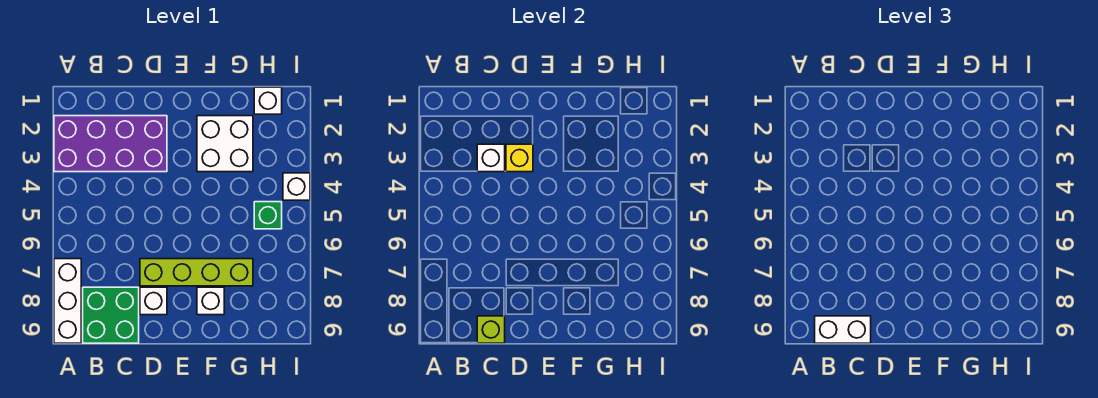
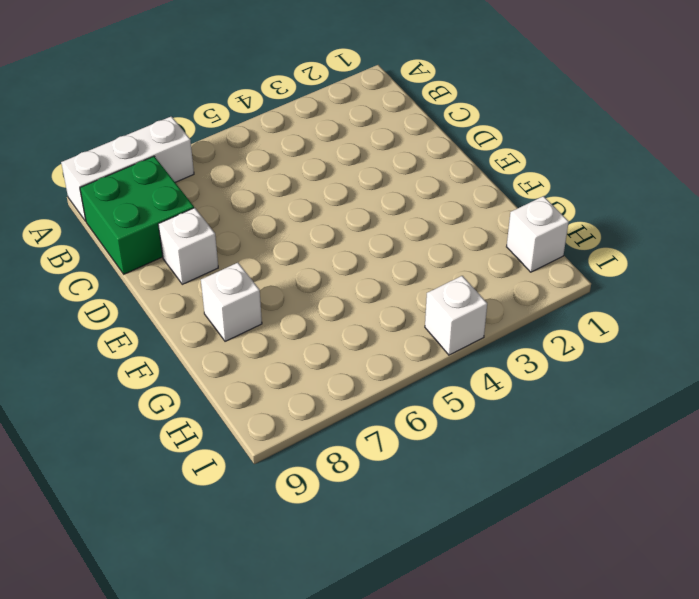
none -> purple 2x4 brick [54,116,167,172]
none -> lime 1x4 brick [140,259,253,286]
none -> white 2x2 brick [197,116,253,172]

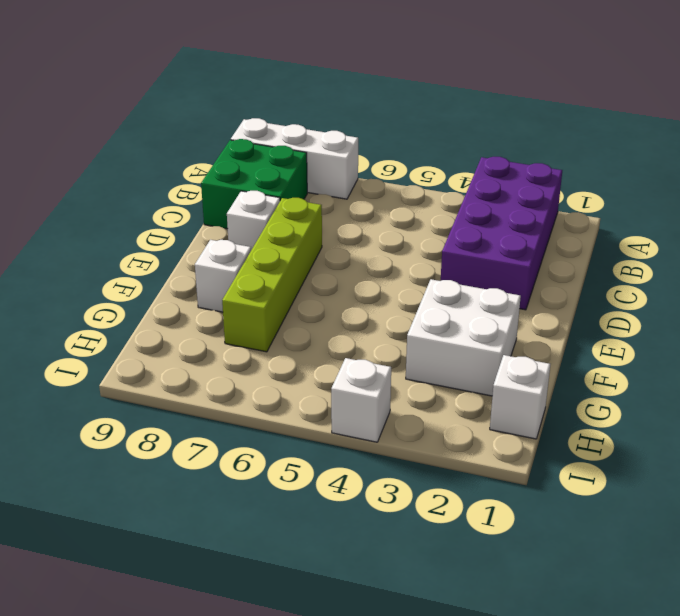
none -> green 1x1 brick [254,202,282,229]
none -> white 1x1 brick [477,144,505,172]
none -> lime 1x1 brick [477,316,505,343]

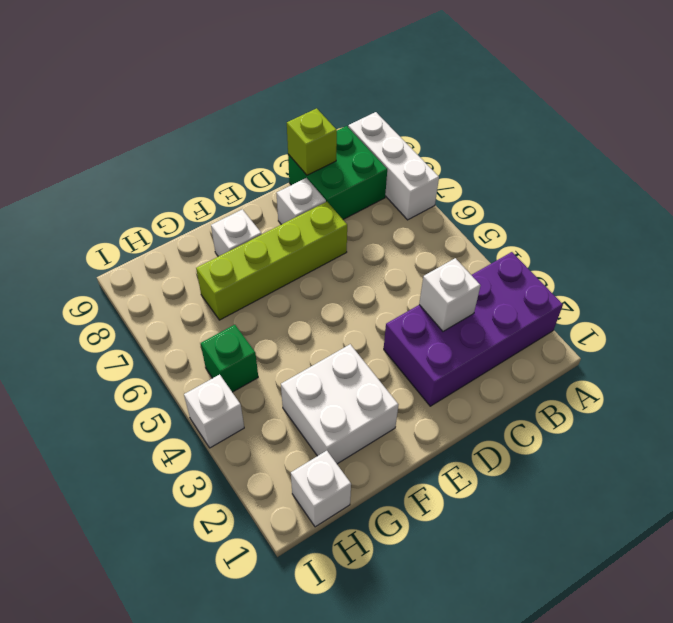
none -> yellow 1x1 brick [506,144,533,172]
none -> white 1x2 brick [815,316,871,343]

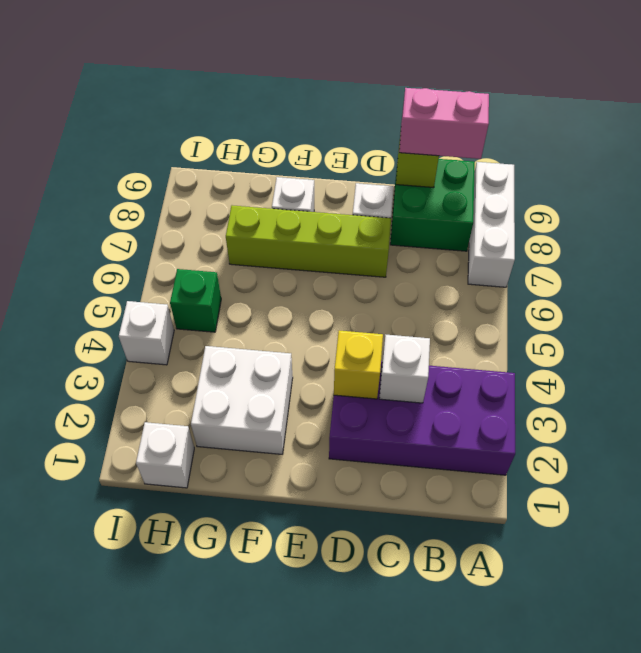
pink 1x2 brick [399,88,489,159] -> white 1x2 brick [815,316,871,343]

